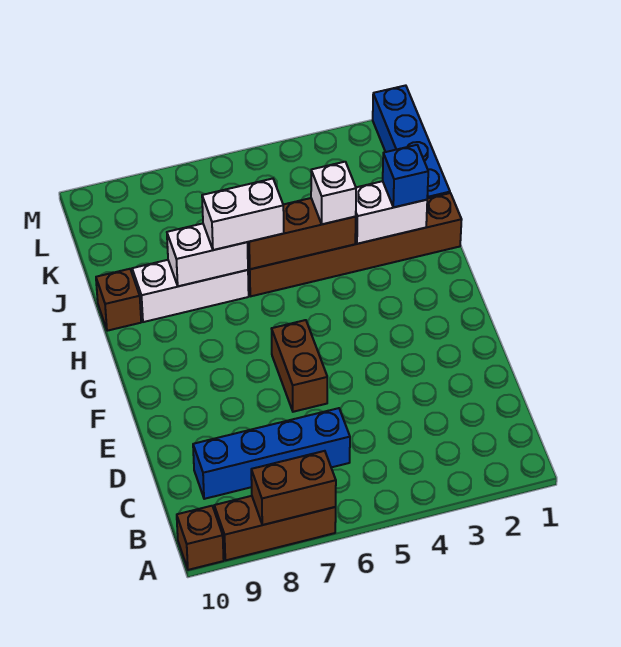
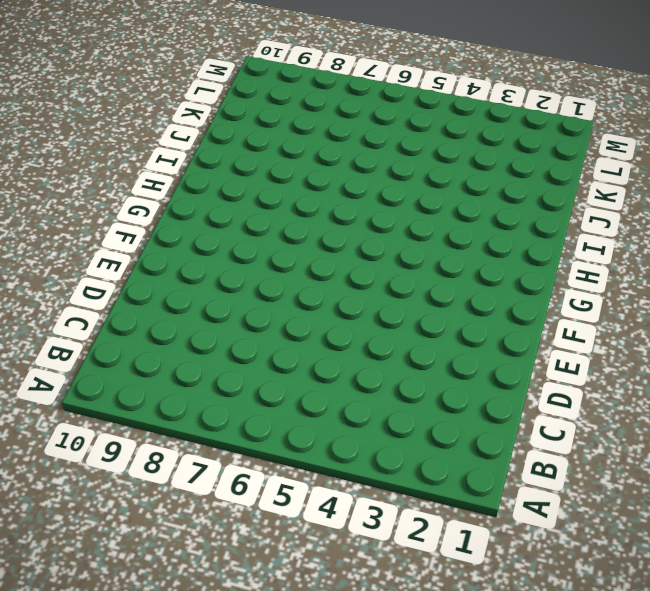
none -> brown 1x3 brick [214,496,336,560]
none -> brown 1x1 brick [177,506,224,570]
none -> blue 1x4 brick [193,408,350,499]

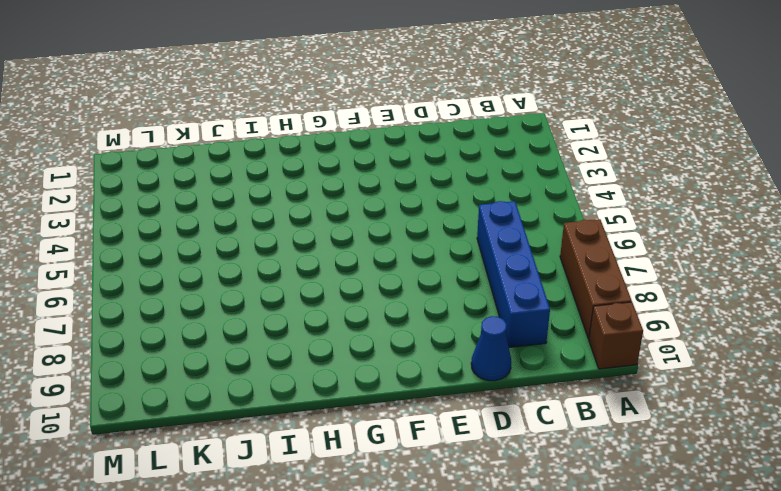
blue 1x1 cone [471,316,511,381] -> none
none -> brown 1x2 brick [272,320,327,412]
none -> brown 1x6 brick [248,193,462,296]
none -> white 1x3 brick [132,260,249,322]

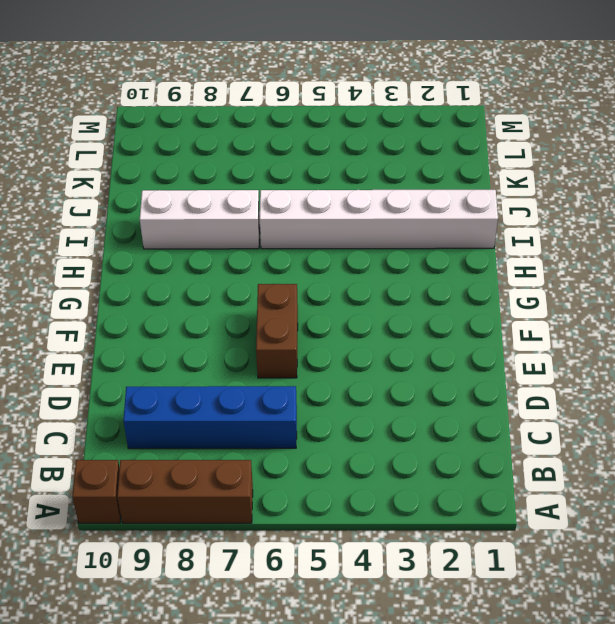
white 1x6 brick [260,190,498,249] -> brown 1x6 brick [248,193,462,296]
none -> brown 1x1 brick [96,269,141,331]
none -> blue 1x4 brick [373,85,450,198]
none -> brown 1x2 brick [251,451,336,525]

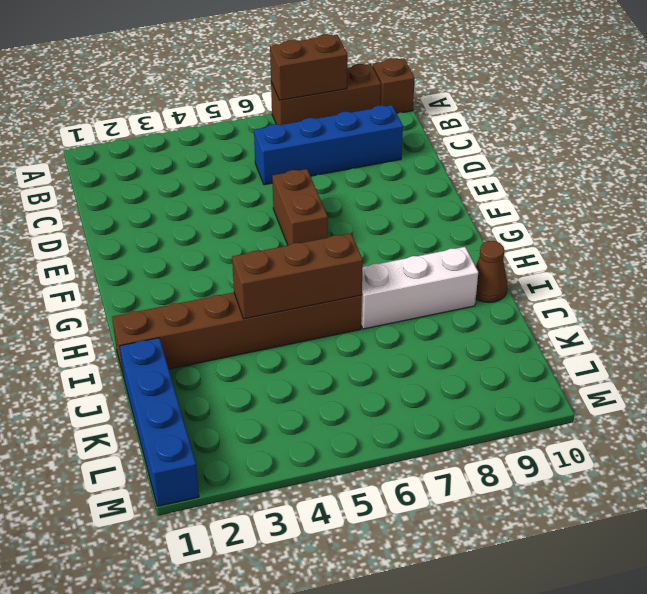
brown 1x1 cone [476,241,507,302] -> brown 1x1 brick [96,269,141,331]
none -> white 1x2 brick [355,181,427,244]
none -> white 1x2 brick [167,224,248,286]
none -> blue 1x1 brick [383,145,428,207]

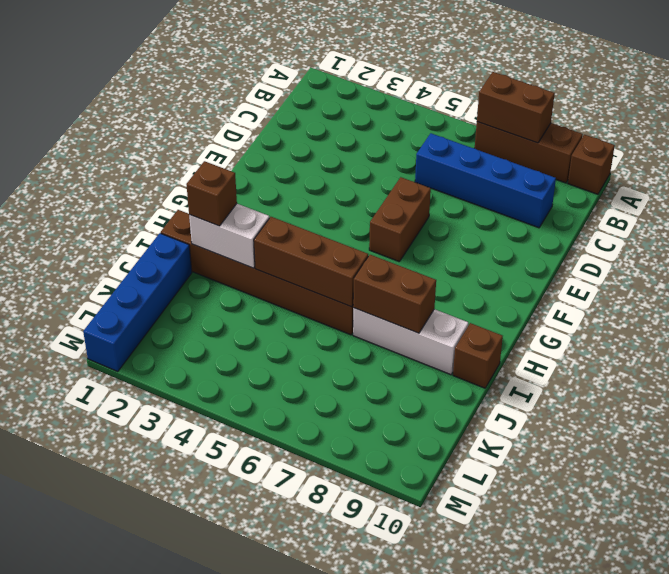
brown 1x1 brick [186,161,237,226] -> blue 1x1 brick [383,145,428,207]
brown 1x2 brick [353,255,436,333] -> white 1x2 brick [167,224,248,286]
none -> white 1x1 brick [311,162,356,224]
none -> white 1x2 brick [202,179,284,250]

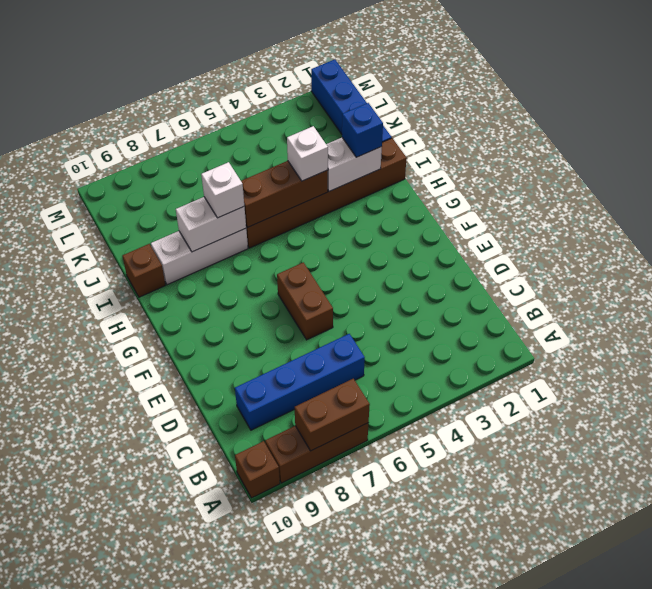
white 1x1 brick [201,162,244,218] -> white 1x2 brick [202,179,284,250]

